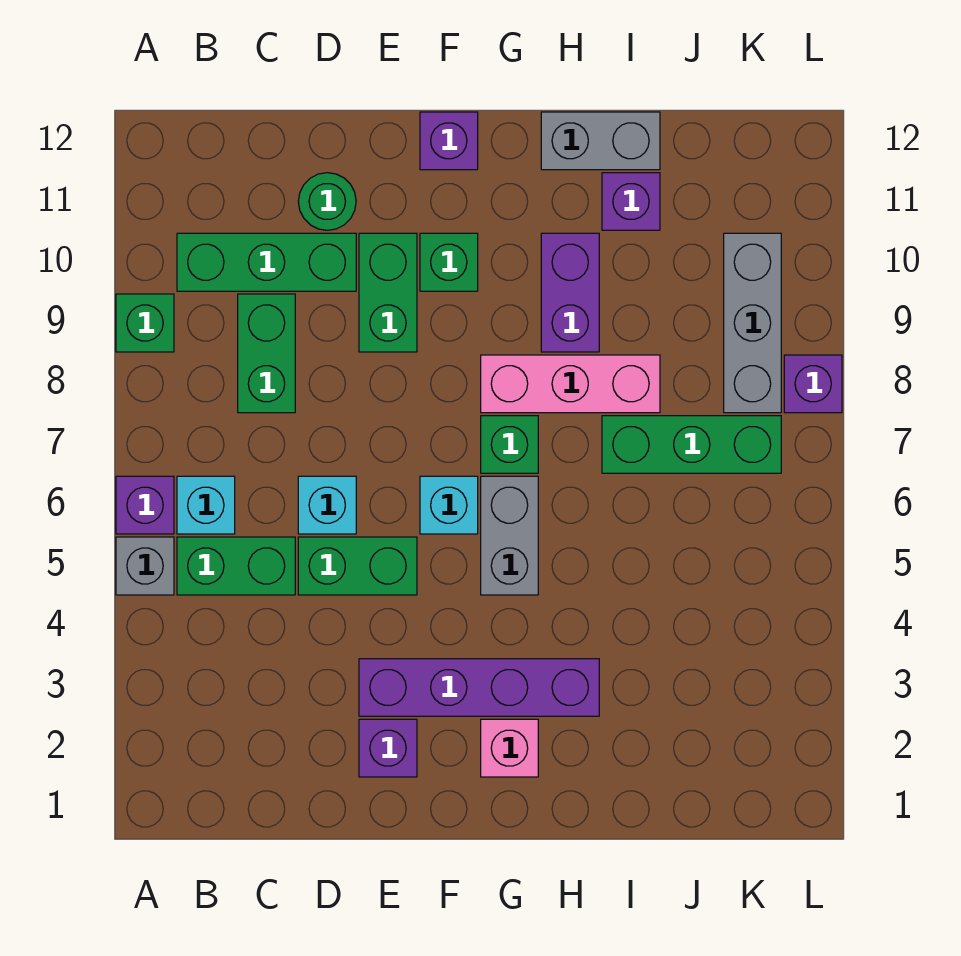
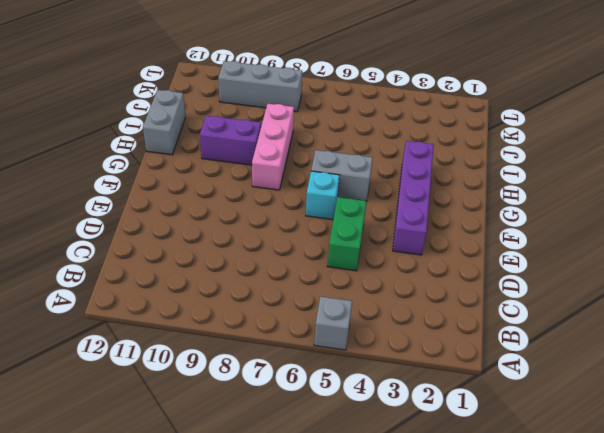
none -> purple 1x1 brick [116,476,174,534]
none -> green 1x1 brick [116,294,174,352]
none -> green 1x2 brick [177,537,295,595]

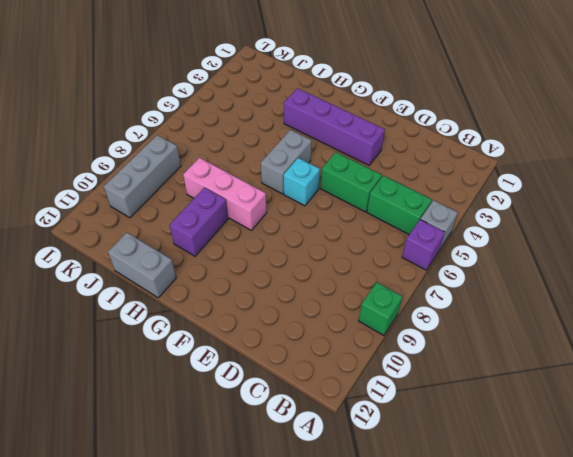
none -> cyan 1x1 brick [177,476,235,534]
none -> green 1x3 brick [177,233,356,291]
none -> green 1x2 brick [238,294,295,413]

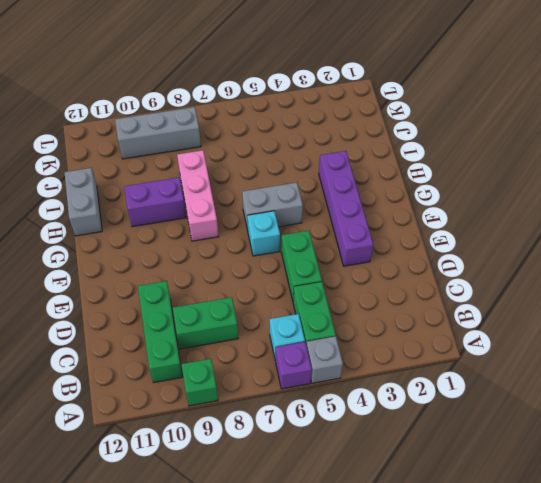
none -> cyan 1x1 brick [298,476,356,534]
none -> green 1x1 round brick [298,173,356,230]
none -> purple 1x1 brick [359,719,417,777]

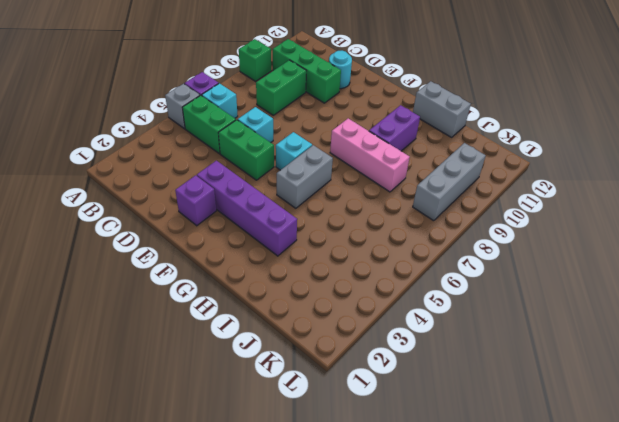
cyan 1x1 round brick [329,51,352,89] -> green 1x1 round brick [298,173,356,230]
none -> green 1x2 brick [359,233,417,352]
none -> green 1x1 brick [420,233,478,291]
none -> purple 1x1 brick [420,112,478,170]

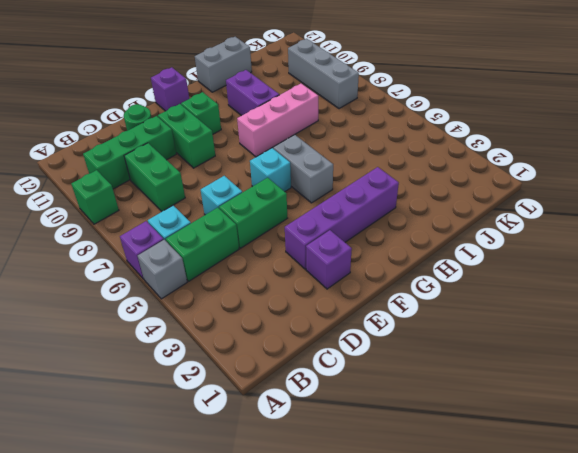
none -> pink 1x1 brick [481,719,538,777]
none -> green 1x1 brick [481,416,538,473]
none -> green 1x3 brick [602,416,781,473]

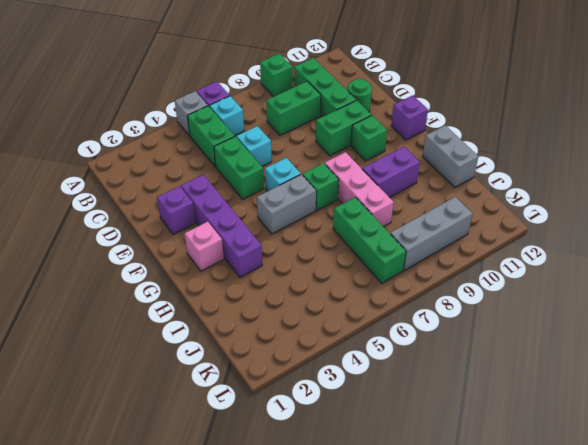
none -> purple 1x1 brick [602,173,660,230]
none -> purple 1x1 brick [784,355,842,413]

